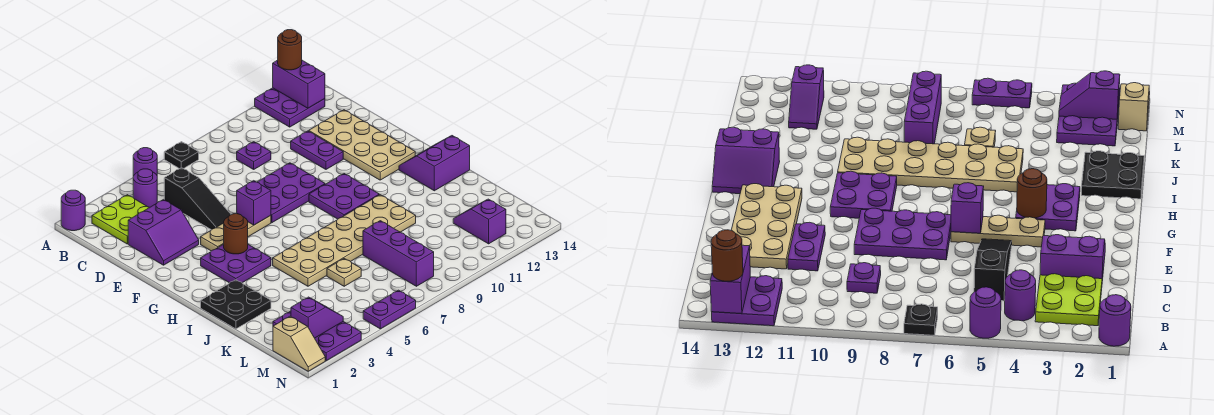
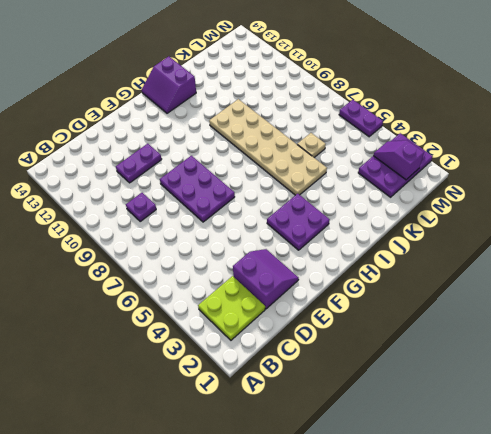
none -> purple 1x1 round brick [61,190,85,231]
none -> purple 1x1 round brick [133,148,157,176]
none -> black 1x1 plate [164,142,199,169]

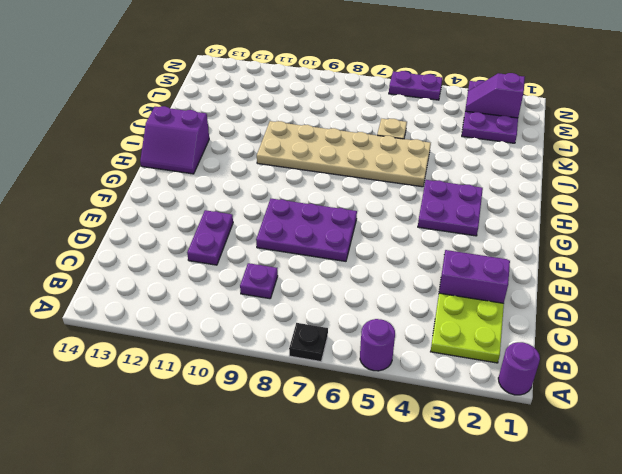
none -> purple 2x2 plate [255,88,325,127]
none -> purple 1x1 round brick [133,169,157,207]
none -> black 1x3 slope [164,168,231,230]

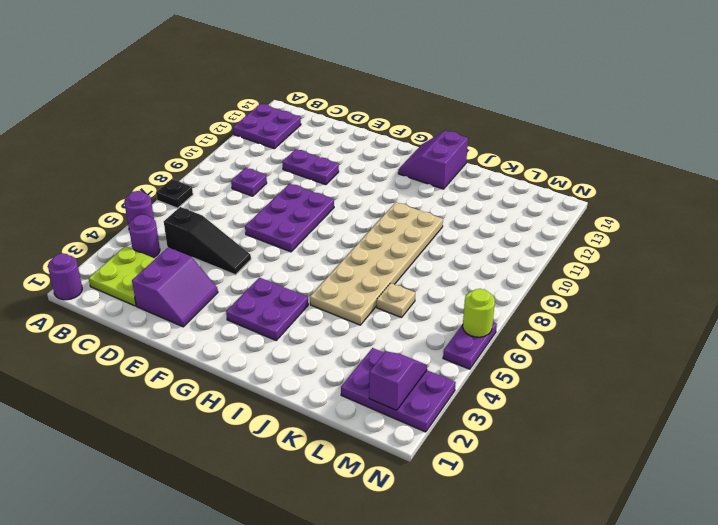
lime 1x1 round brick [463,289,495,337] -> none
none -> tan 2x4 plate [309,110,415,180]
none -> tan 1x3 plate [201,216,271,251]
none -> purple 2x2 plate [309,174,379,219]

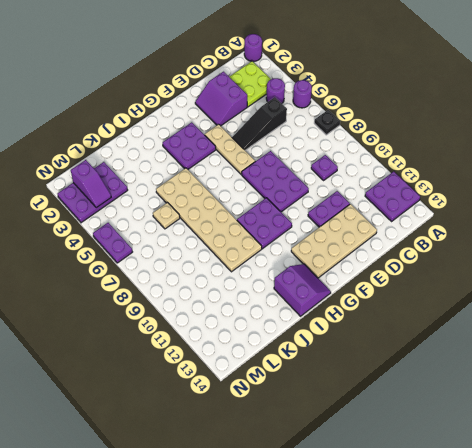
none -> black 2x2 plate [201,280,271,329]
none -> purple 1x3 brick [363,221,434,286]
none -> purple 1x2 slope [453,199,506,244]

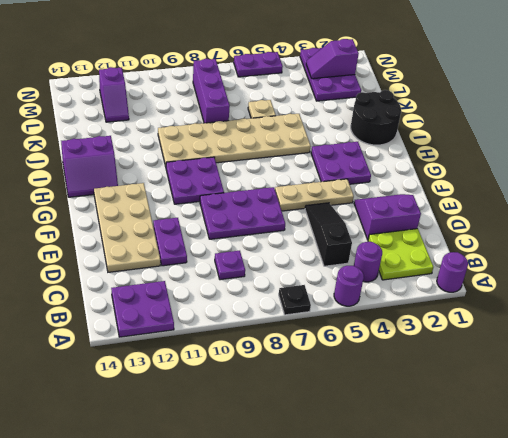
black 2x2 round brick [351,90,401,145] -> black 2x2 plate [201,280,271,329]
none -> tan 1x2 slope [273,316,325,371]
none -> purple 1x2 brick [273,60,325,108]
none -> purple 1x1 brick [237,181,271,225]

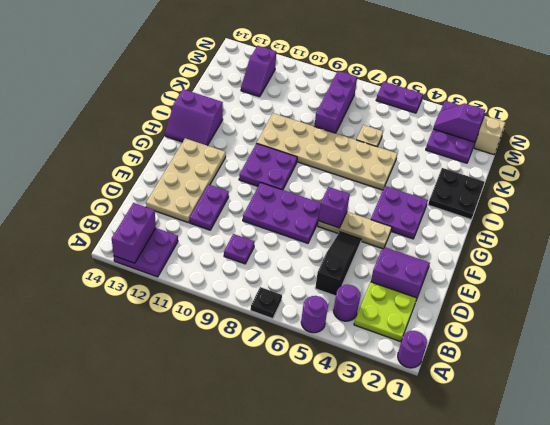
none -> brown 1x1 round brick [224,214,248,254]
none -> brown 1x1 round brick [278,30,302,70]

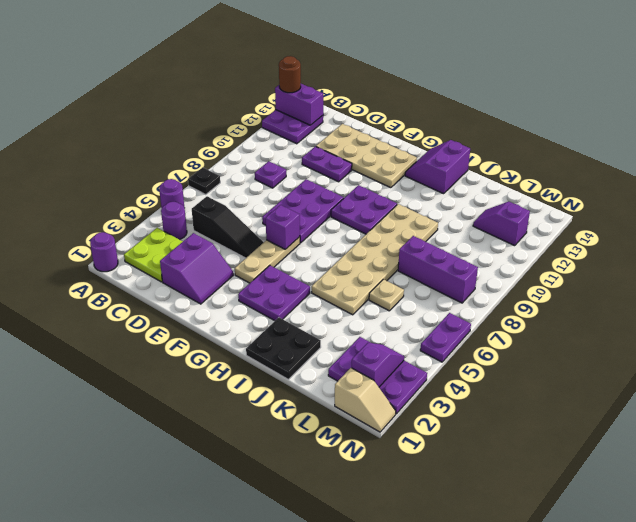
none -> brown 1x1 round brick [224,214,248,254]

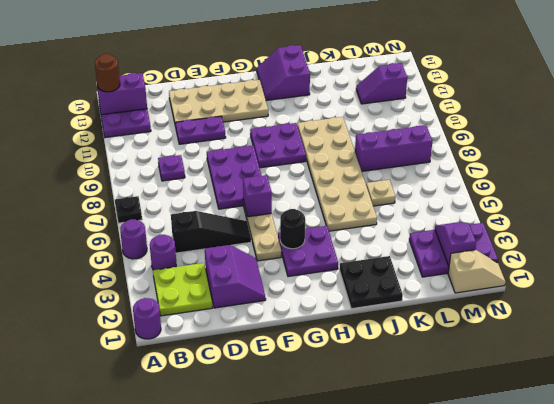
black 1x1 round brick [280,209,305,249] -> brown 1x1 round brick [224,214,248,254]
none -> purple 1x2 plate [363,290,416,329]

